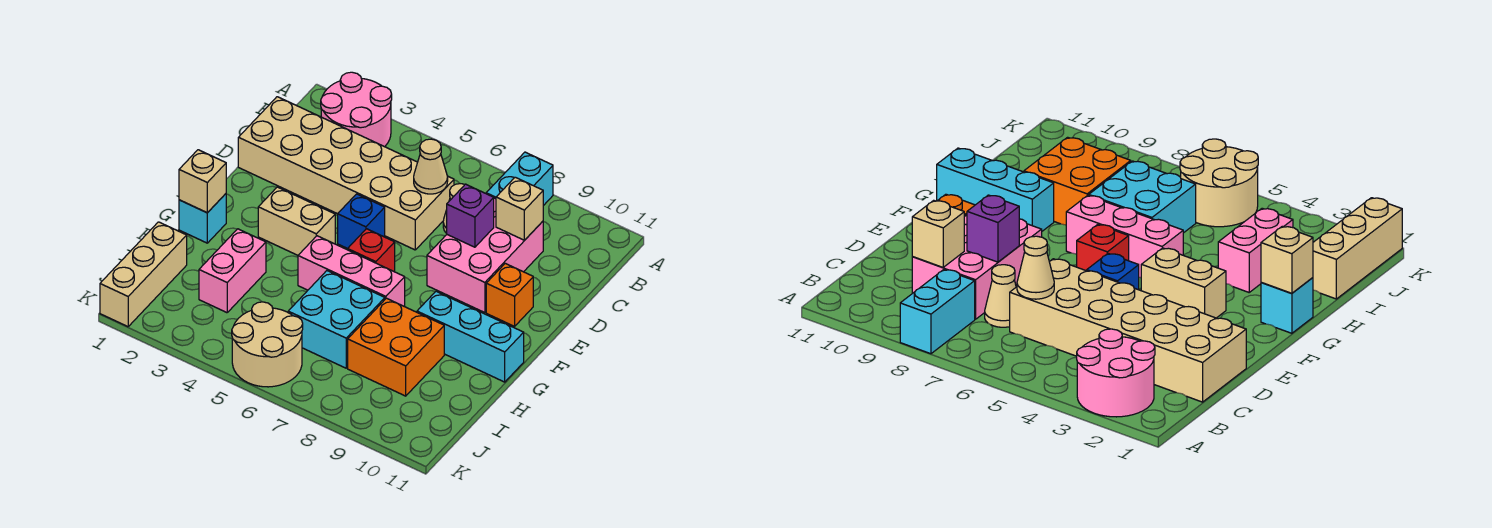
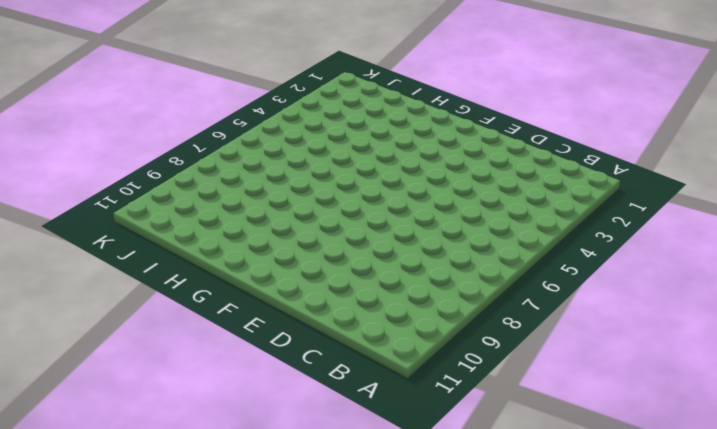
none -> pink 2x2 round brick [321,72,392,147]
none -> cyan 1x2 brick [486,152,553,206]
none -> tan 2x6 brick [238,97,454,250]

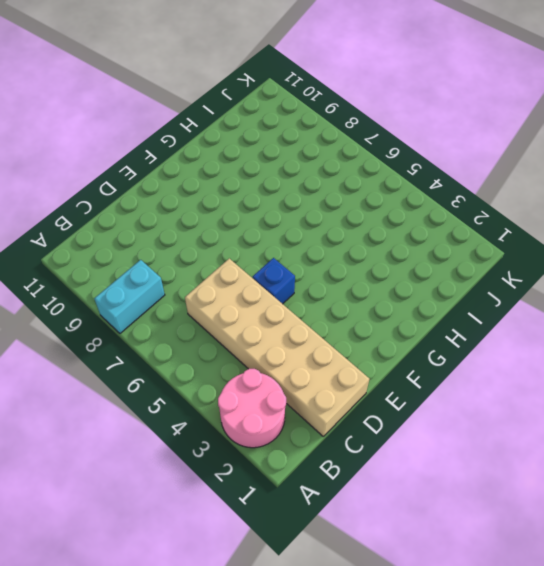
none -> tan 1x1 cone [985,265,1016,327]
none -> pink 2x3 brick [427,198,543,313]
none -> orange 1x1 brick [486,263,533,326]

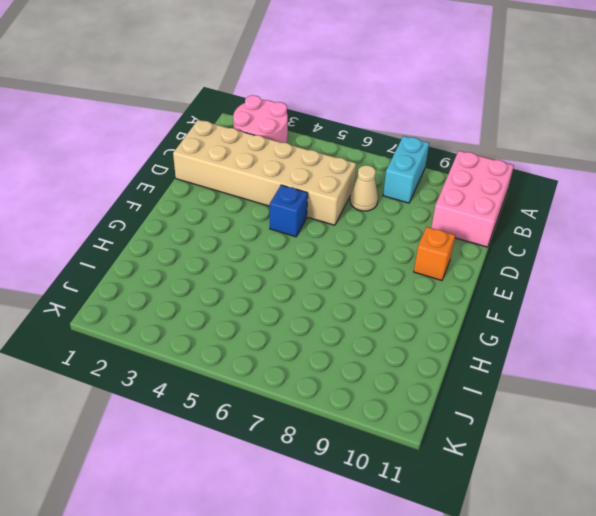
pink 2x3 brick [431,151,514,247] -> pink 2x3 brick moved to [427,198,543,313]
none -> tan 1x2 brick [258,187,335,255]
none -> red 1x1 brick [348,229,395,272]
none -> cyan 1x1 brick [179,194,226,243]

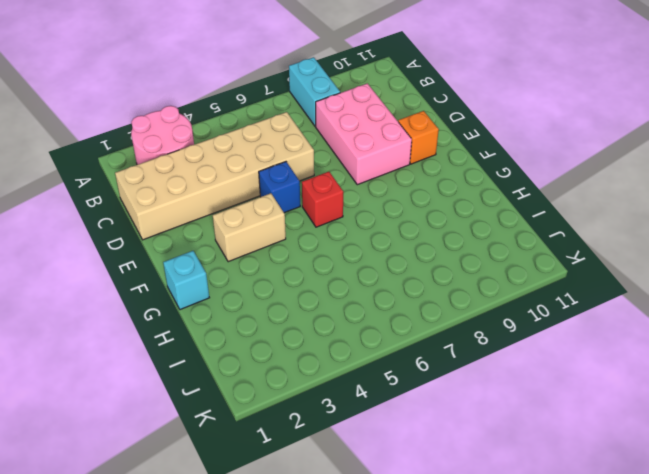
none -> tan 1x1 cone [985,265,1016,327]
none -> pink 1x3 brick [298,236,405,307]
none -> cyan 1x3 brick [417,291,524,382]

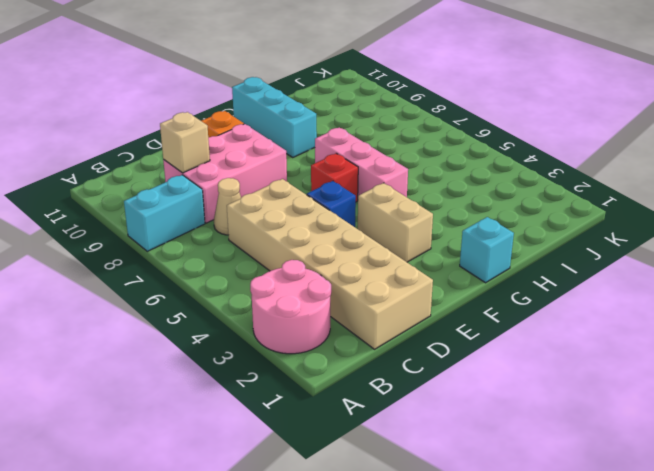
none -> pink 1x2 brick [199,229,266,313]
none -> cyan 2x2 brick [288,271,385,368]
none -> orange 2x2 brick [348,298,444,396]

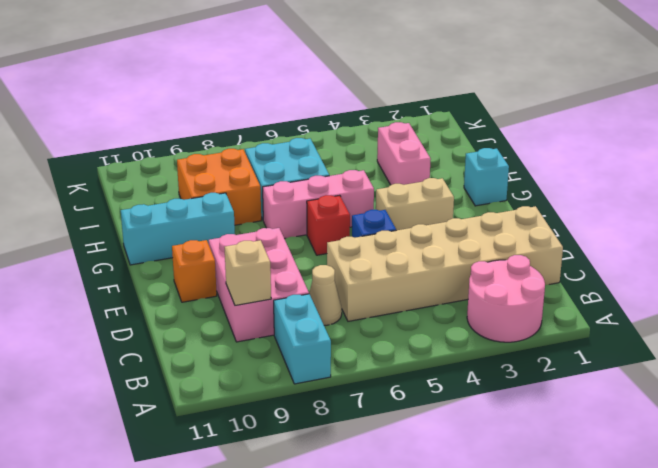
none -> tan 1x3 brick [100,222,187,327]
none -> tan 2x2 round brick [232,302,303,387]
none -> tan 1x1 cone [414,139,448,194]

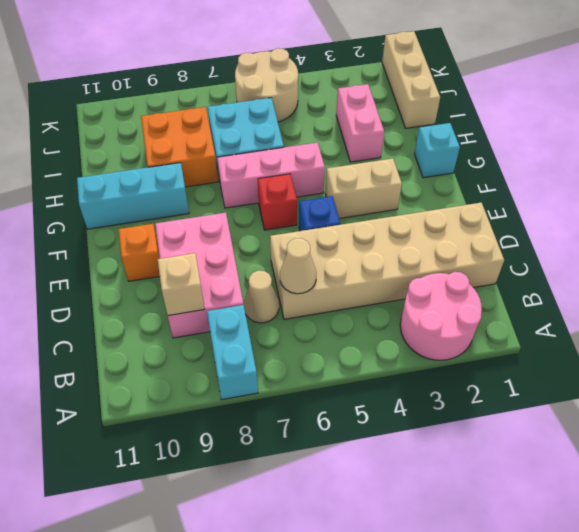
none -> purple 1x1 brick [447,184,494,247]
none -> tan 1x1 brick [179,150,226,213]

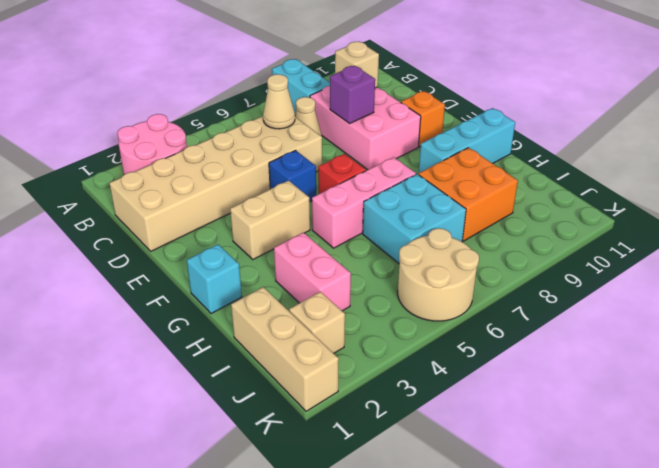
tan 1x1 brick [289,292,345,353] -> tan 1x1 brick moved to [179,150,226,213]

